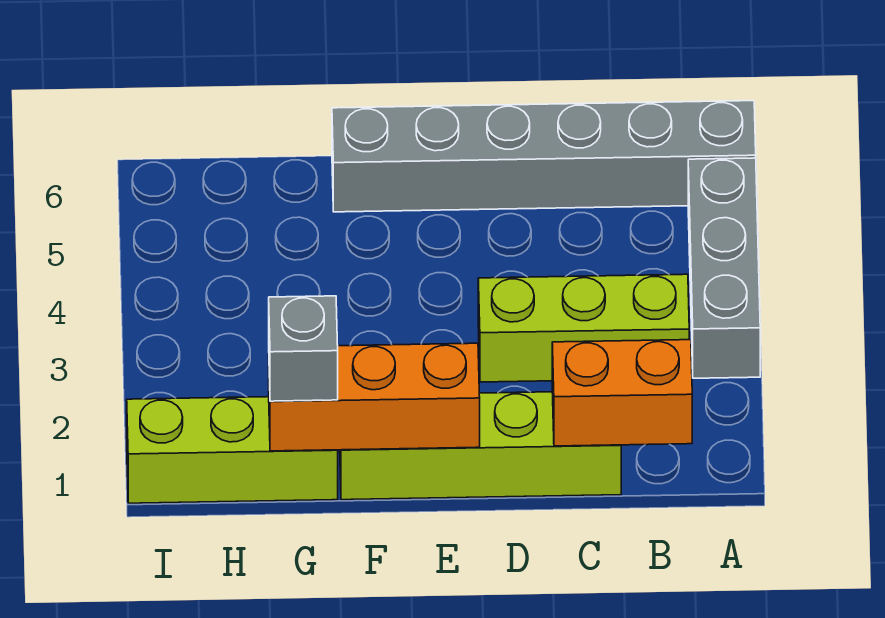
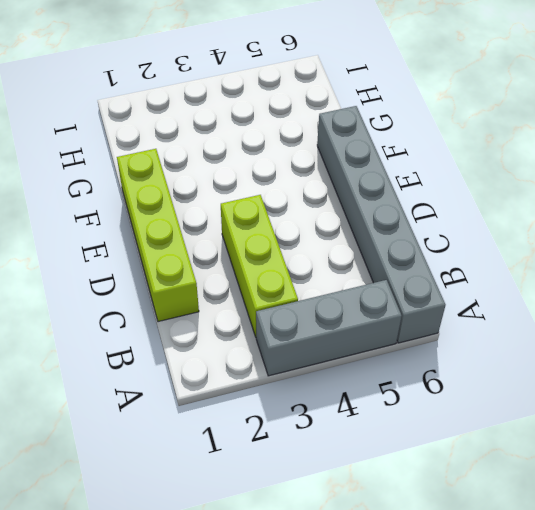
none -> lime 1x3 brick [127,397,338,503]
none -> orange 1x2 brick [552,340,692,446]

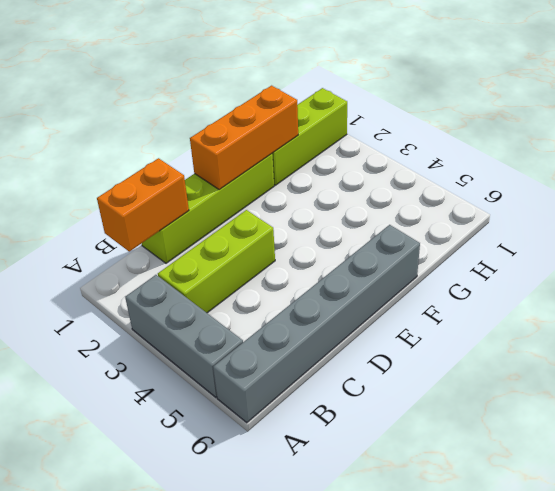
none -> grey 1x1 brick [269,296,338,401]

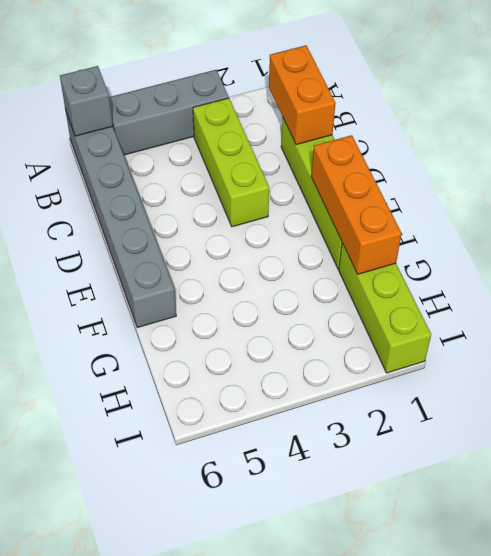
grey 1x1 brick [60,66,113,136] -> grey 1x1 brick moved to [269,296,338,401]

